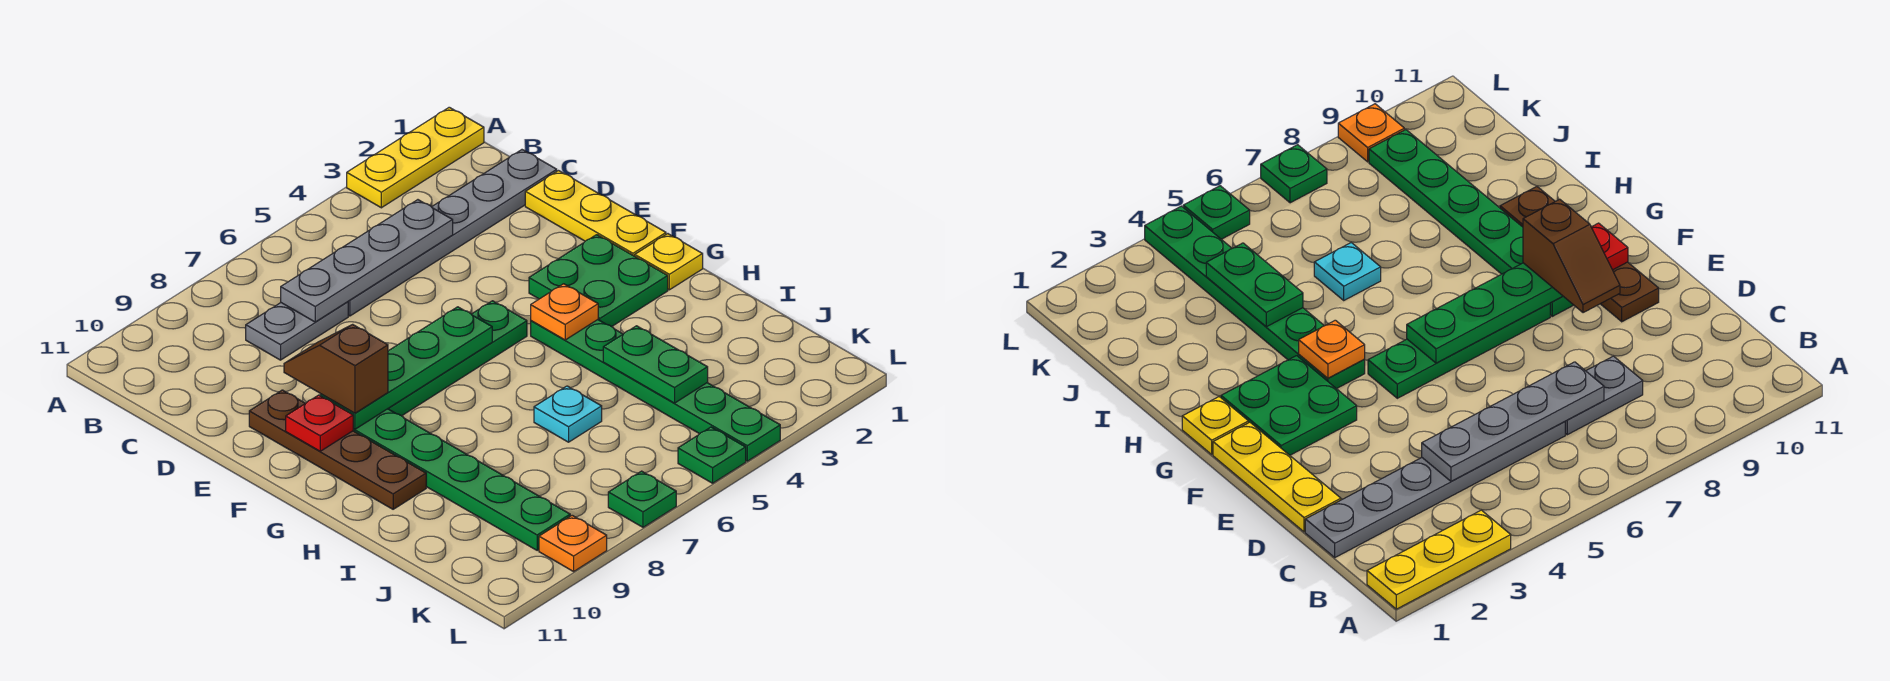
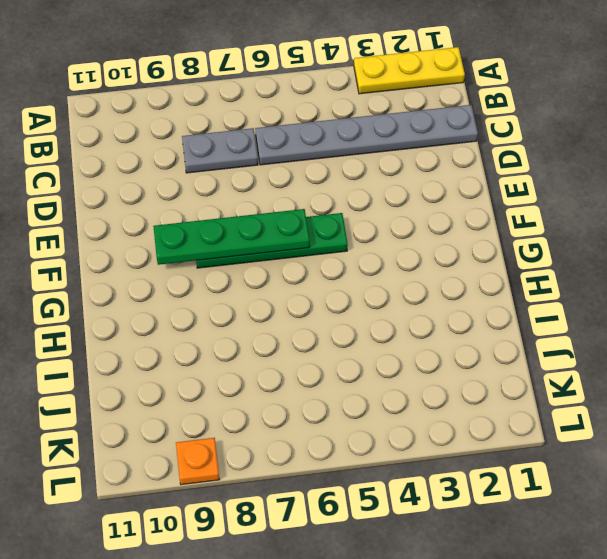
none -> yellow 1x3 plate [525,171,666,256]
none -> brown 1x4 plate [249,390,426,509]
none -> green 2x2 plate [529,235,668,326]

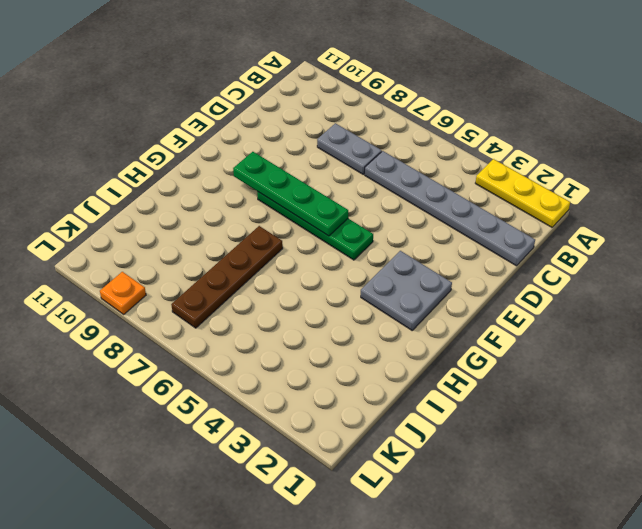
grey 2x2 plate [361,251,452,330] -> green 2x2 plate [529,235,668,326]
brown 1x4 plate [171,226,283,328] -> brown 1x4 plate moved to [249,390,426,509]
none -> yellow 1x3 plate [525,171,666,256]
none -> green 1x6 plate [353,409,570,550]
none -> yellow 1x1 plate [635,234,703,290]

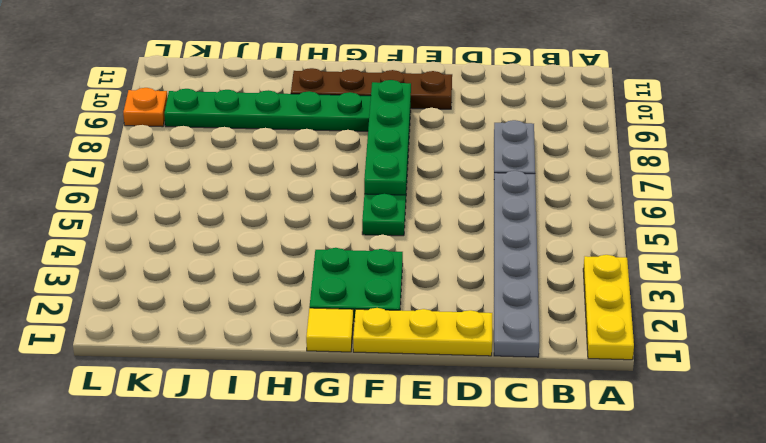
yellow 1x1 tile [306,308,353,352] -> yellow 1x1 plate [635,234,703,290]
none -> green 1x6 plate [531,320,780,461]
none -> cyan 1x1 plate [534,386,602,442]
none -> green 1x1 plate [678,427,746,483]

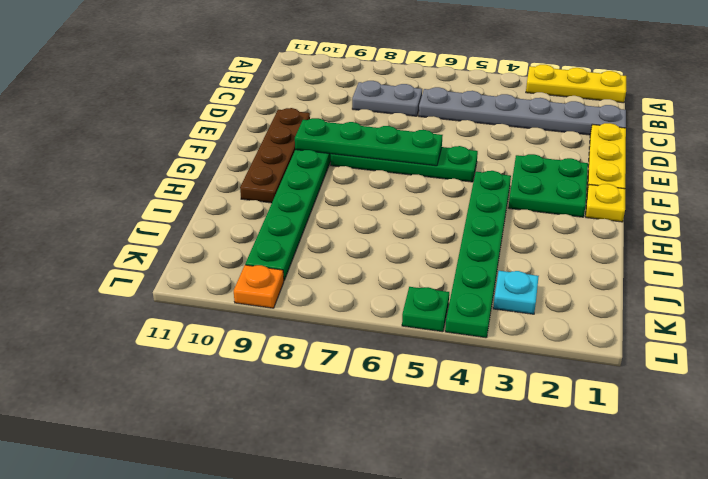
cyan 1x1 plate [493,271,539,314] -> cyan 1x1 plate moved to [534,386,602,442]
none -> green 1x1 plate [608,471,676,527]
none -> grey 1x4 plate [281,200,453,322]
none -> red 1x1 plate [286,395,353,451]

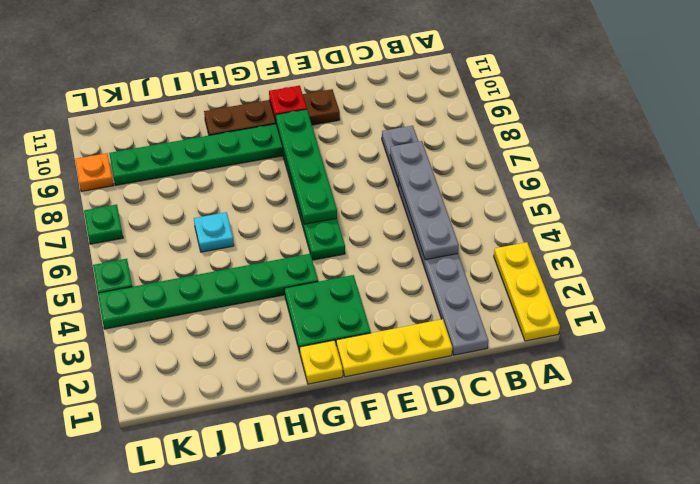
none -> orange 1x1 plate [531,284,598,340]
none -> green 1x2 plate [603,326,708,403]
none -> brown 1x2 slope [284,324,388,413]

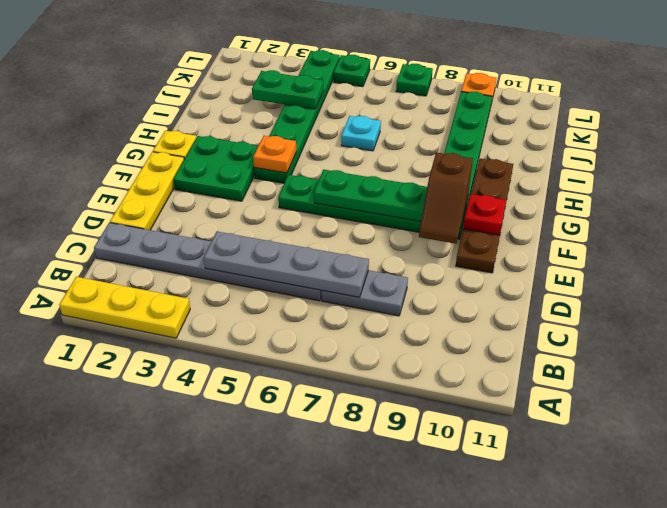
green 1x2 plate [252,70,324,109] -> green 1x2 plate turned to [603,326,708,403]

